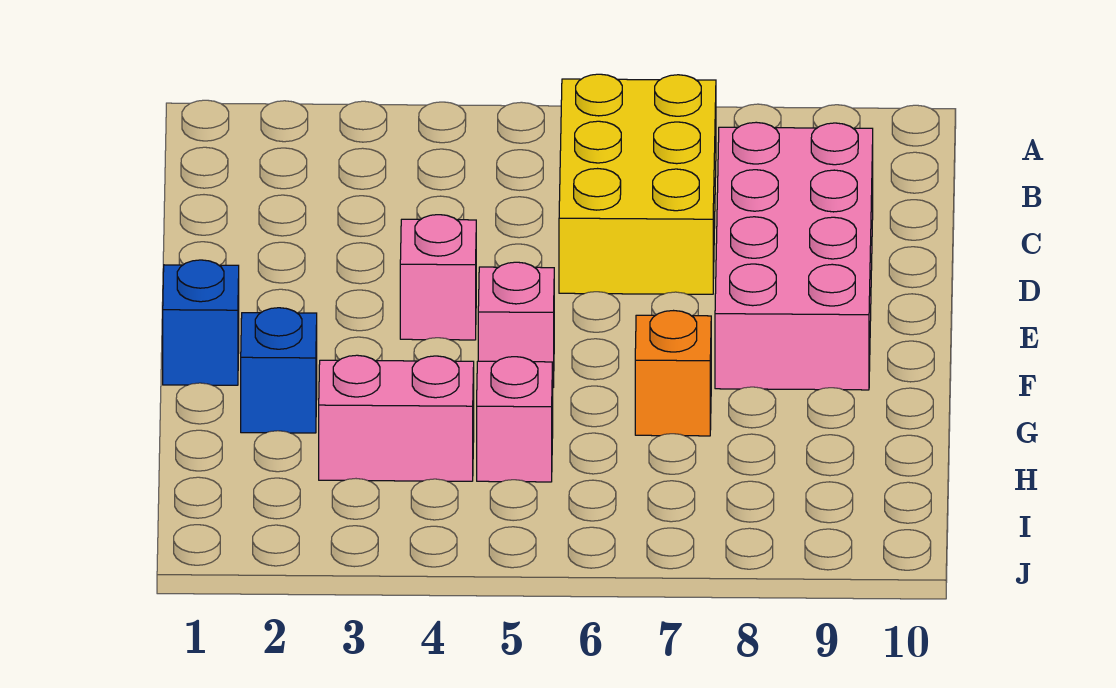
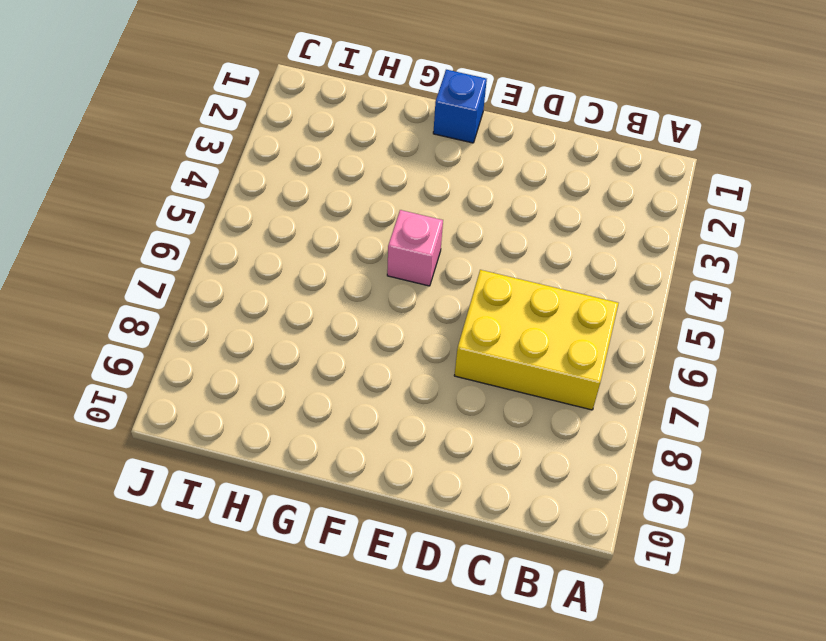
none -> pink 2x4 brick [715,122,873,390]
none -> pink 1x1 brick [400,215,476,340]

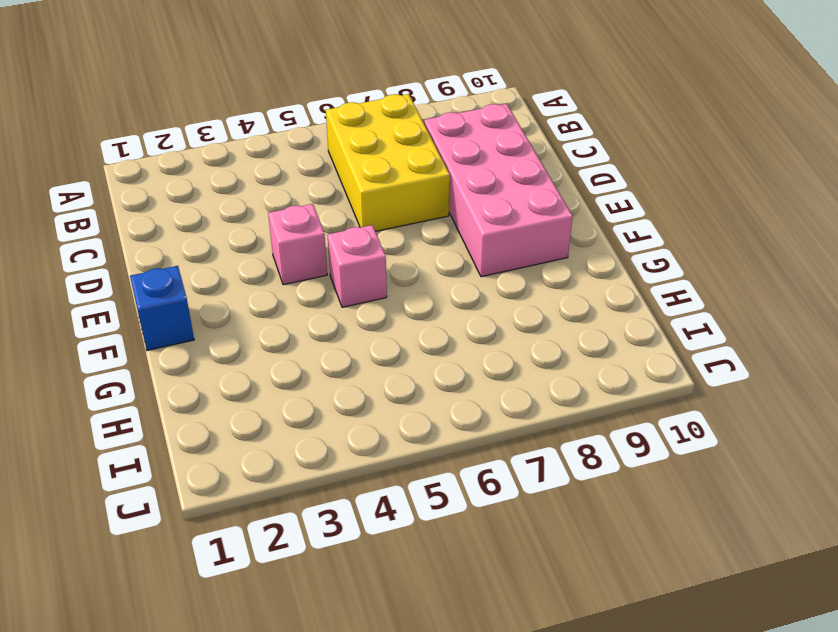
none -> blue 1x1 brick [241,308,317,433]
none -> orange 1x1 brick [635,311,711,436]

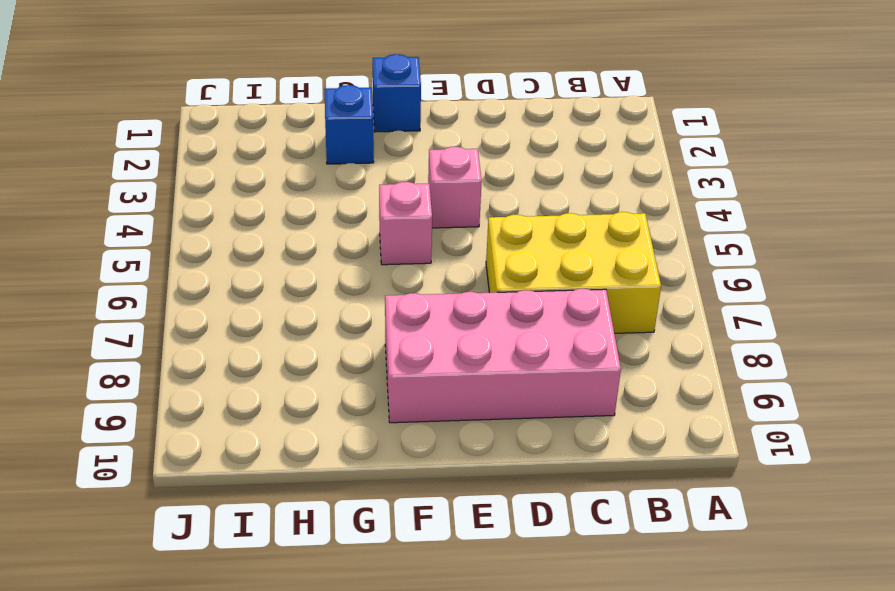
none -> orange 1x1 brick [635,311,711,436]
none -> pink 1x2 brick [319,355,474,481]

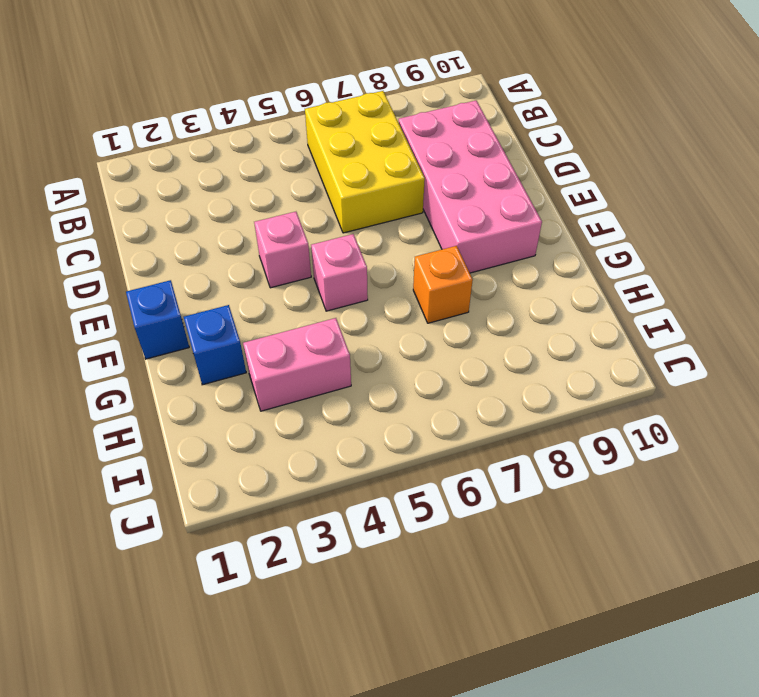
none -> pink 1x1 brick [477,357,553,482]

